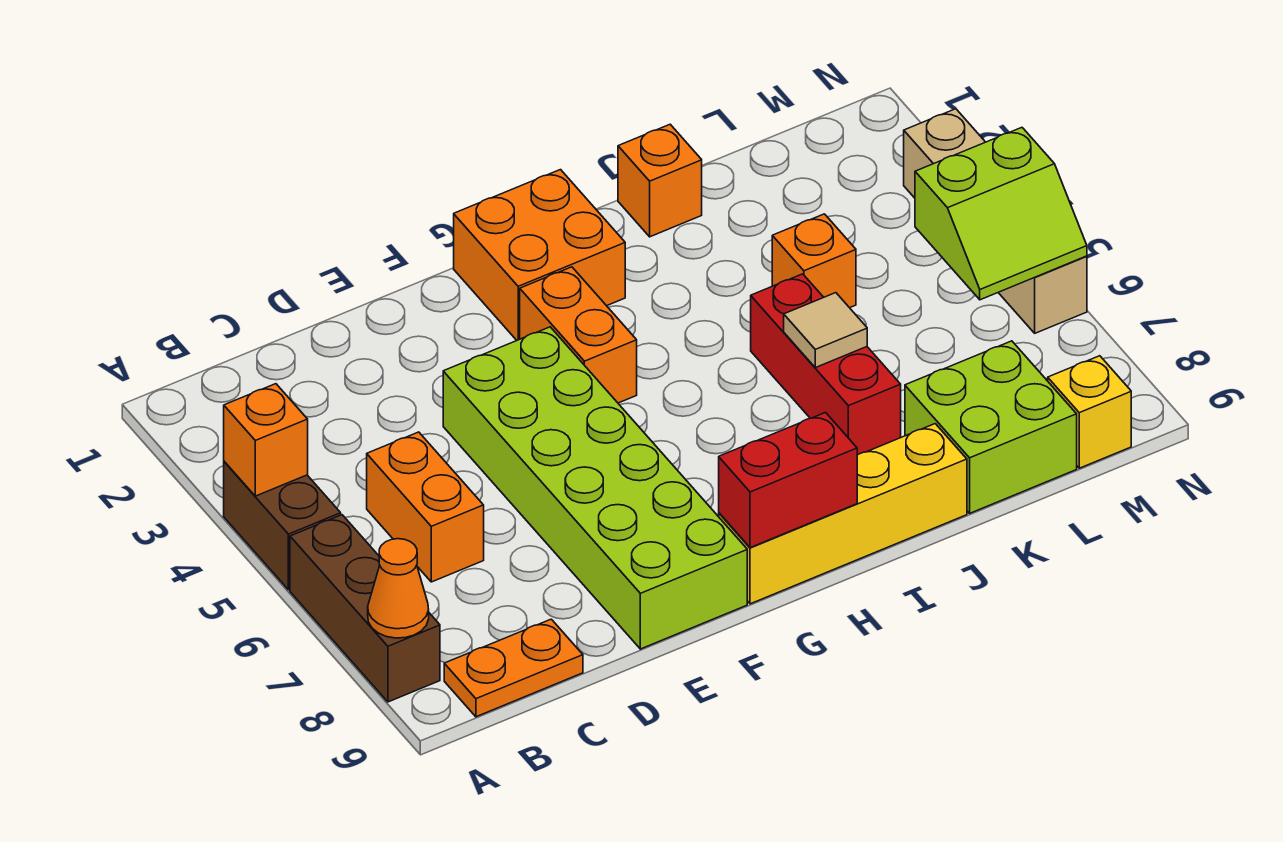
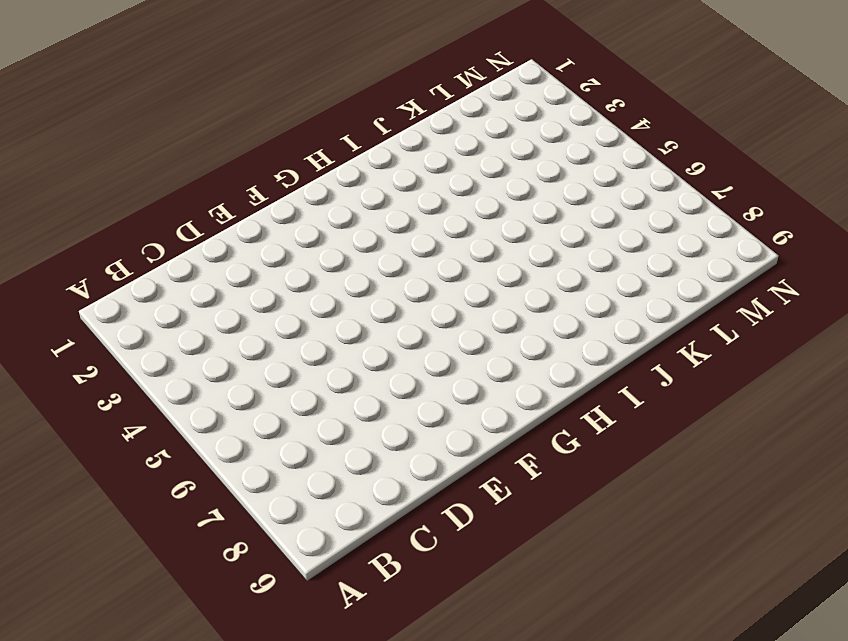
none -> brown 1x2 brick [224,462,341,590]
none -> brown 1x3 brick [290,515,440,702]
none -> orange 1x2 plate [444,619,583,717]

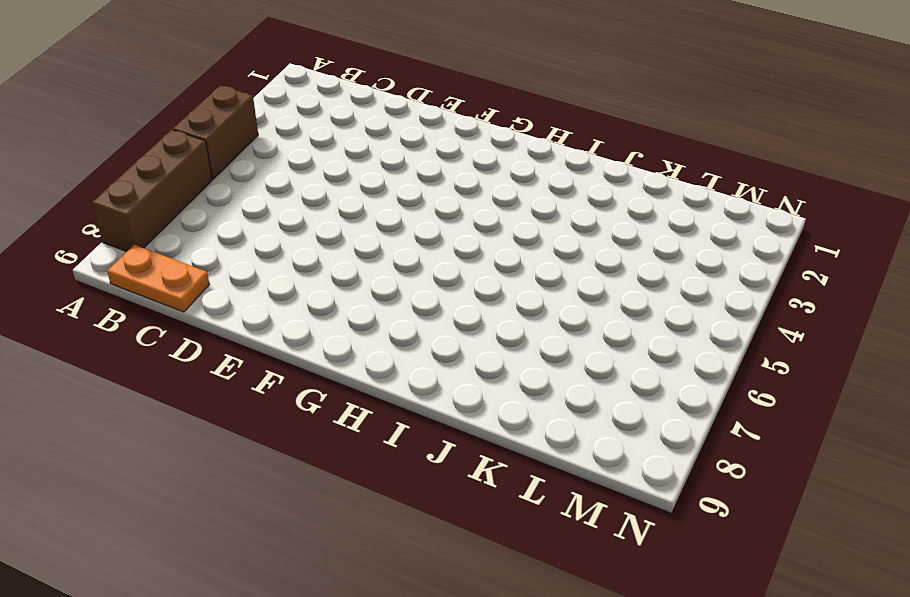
none -> orange 1x2 brick [367,432,484,582]
none -> lime 2x6 brick [443,327,747,649]
none -> orange 2x2 brick [454,170,625,340]

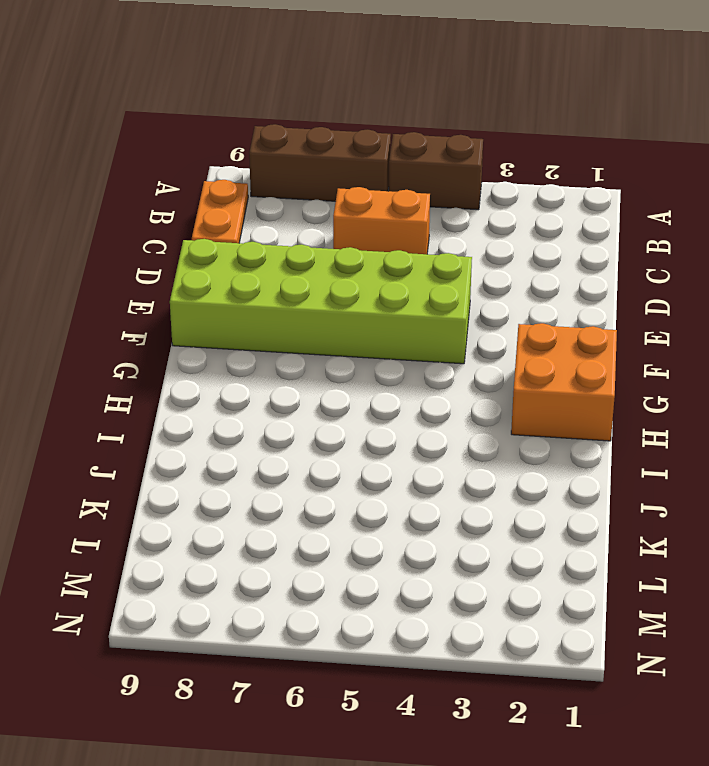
none -> orange 1x2 brick [520,267,637,403]
none -> yellow 1x4 brick [719,424,967,604]
none -> orange 1x1 brick [618,124,702,237]

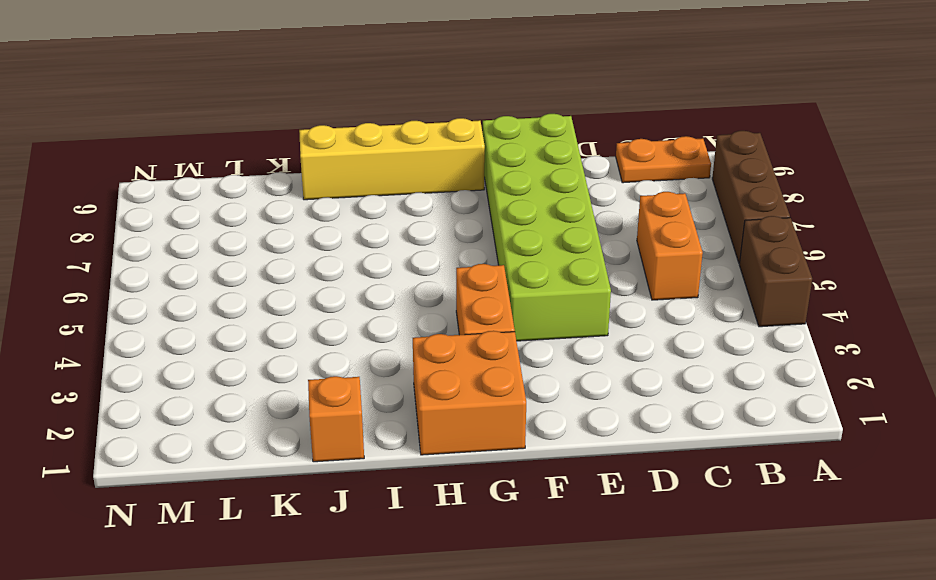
none -> red 1x3 brick [751,274,901,455]
none -> orange 1x1 brick [772,214,856,308]
none -> lime 2x2 brick [905,341,1077,513]

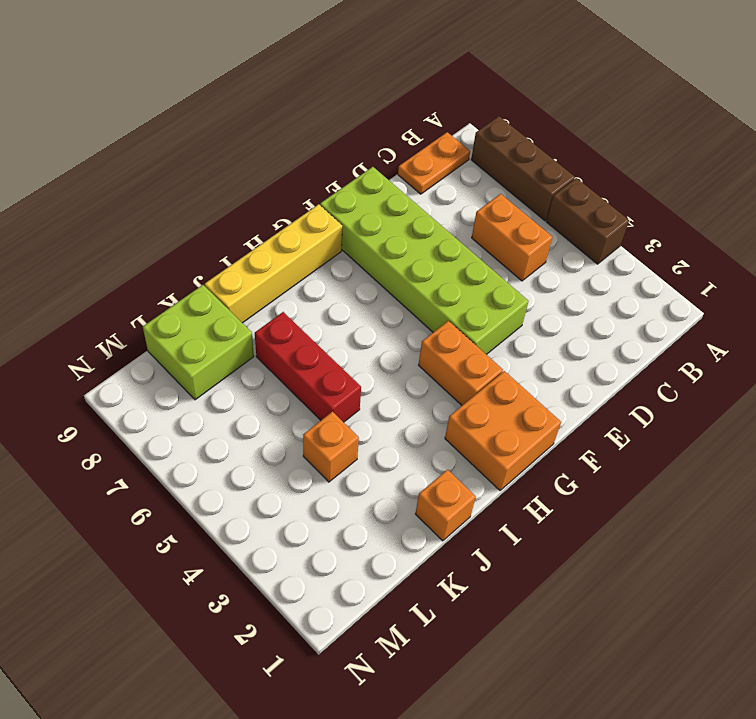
none -> yellow 1x1 brick [1048,356,1131,468]
none -> tan 1x4 brick [904,109,1087,333]
none -> orange 1x1 brick [224,384,308,496]

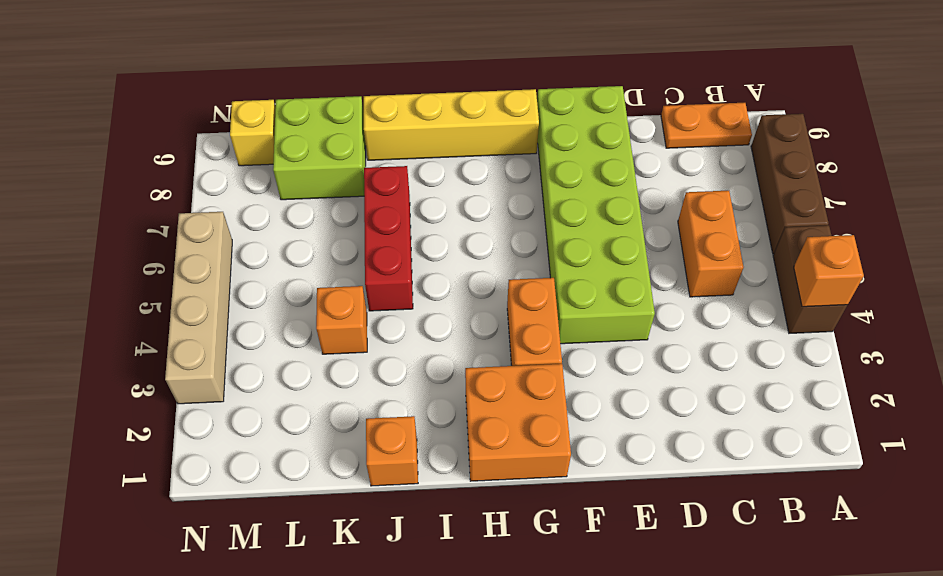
none -> orange 1x1 cone [368,539,429,638]
none -> red 1x2 brick [719,413,857,548]
none -> tan 1x1 tile [784,293,867,368]

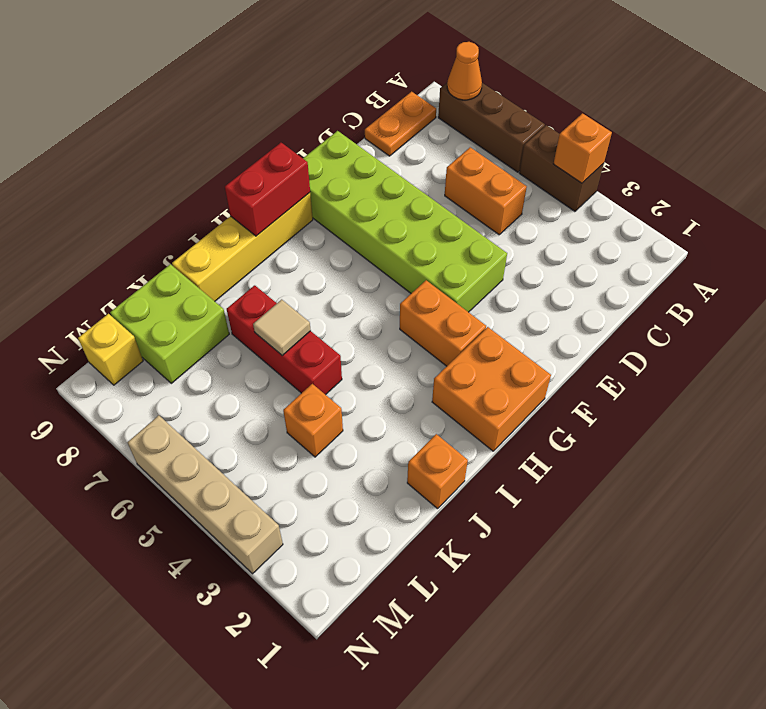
none -> lime 2x2 slope [915,128,1087,300]

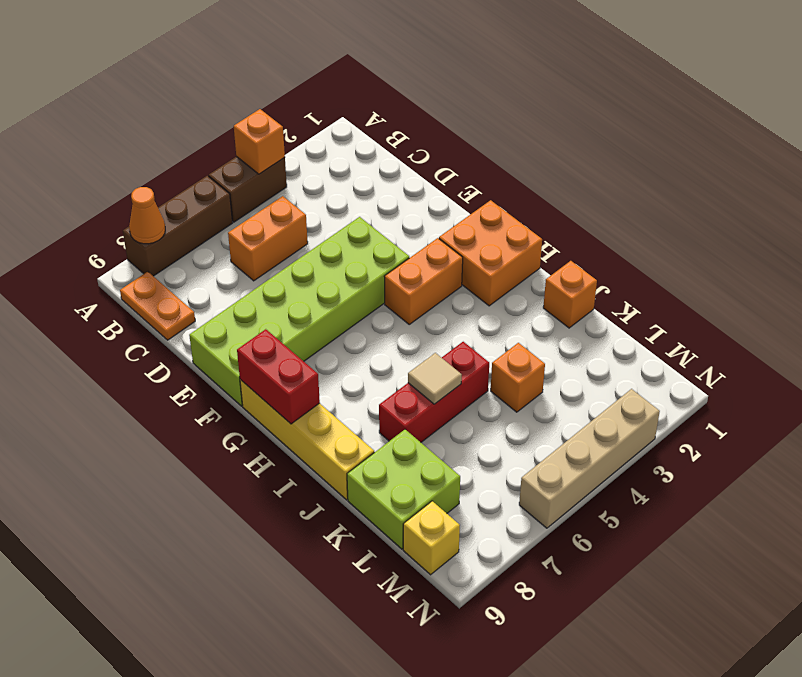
none -> lime 2x2 slope [915,128,1087,300]

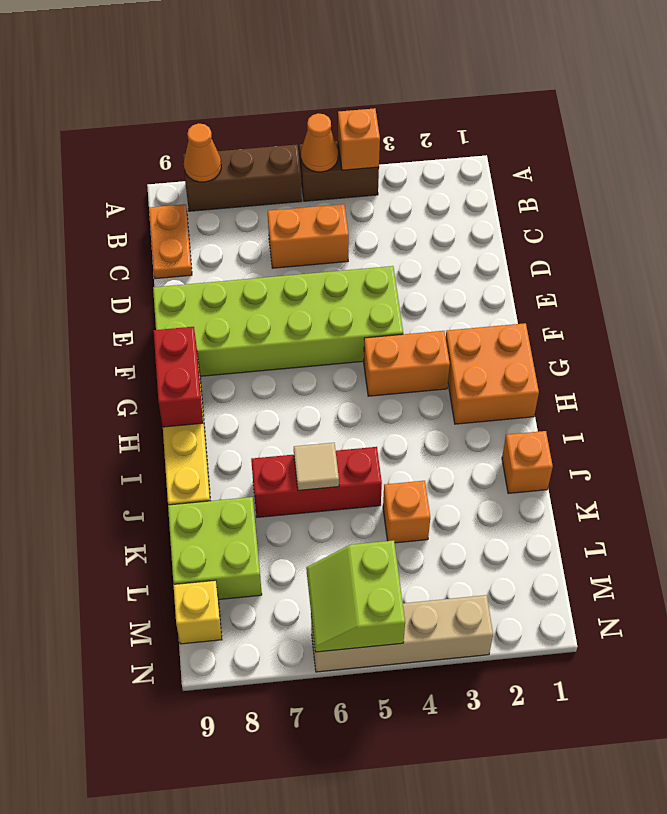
orange 1x1 cone [301,113,338,172] -> none

